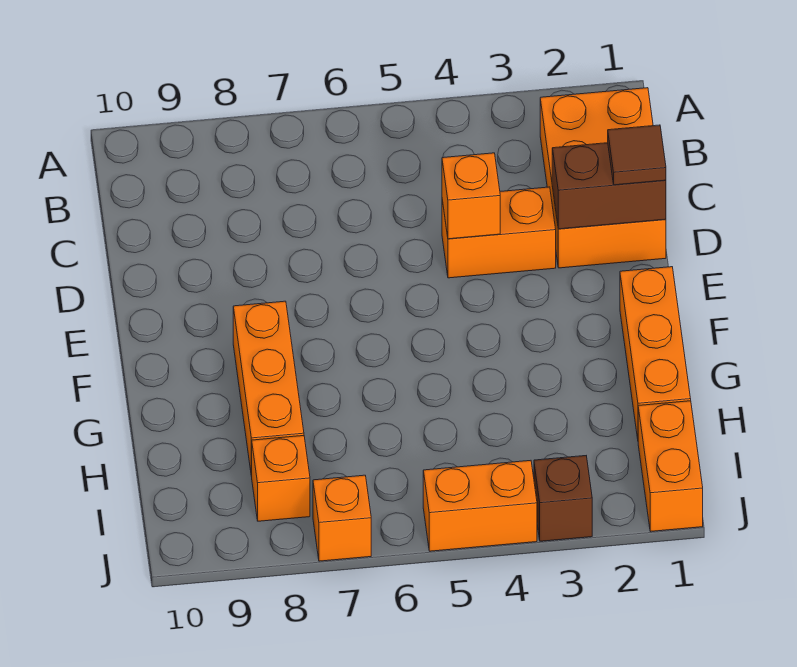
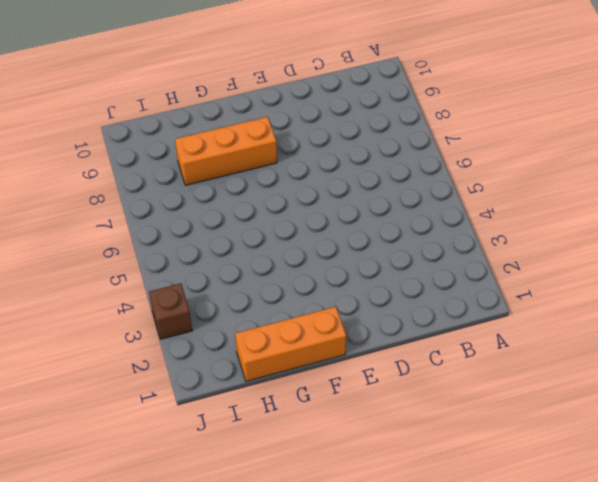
none -> orange 2x3 brick [540,88,666,268]
none -> orange 1x2 brick [442,187,556,278]
none -> orange 1x2 brick [638,401,703,532]

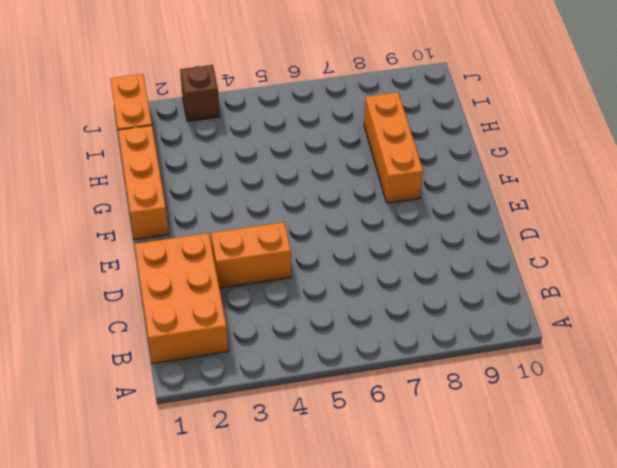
none -> orange 1x1 brick [252,436,310,521]
none -> orange 1x2 brick [423,460,537,551]
none -> orange 1x1 brick [313,475,371,561]

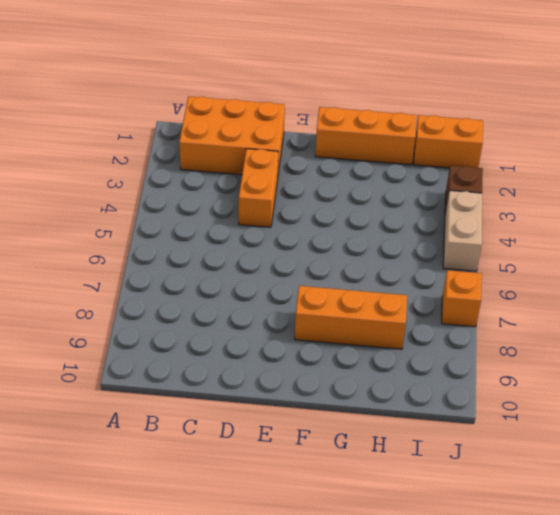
tan 1x2 brick [443,191,482,271] -> orange 1x2 brick [423,460,537,551]
none -> orange 1x1 brick [252,436,310,521]
none -> brown 1x2 brick [552,143,666,229]
none -> orange 1x1 brick [442,153,500,239]

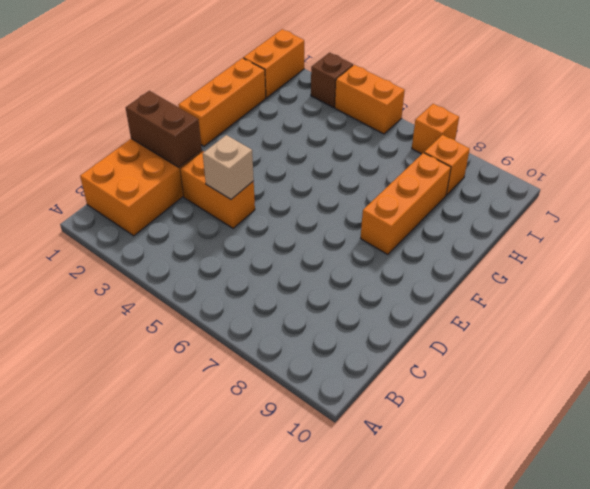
tan 1x1 brick [203,135,254,199] -> orange 1x1 brick [442,153,500,239]
none -> brown 1x1 tile [608,125,666,185]

